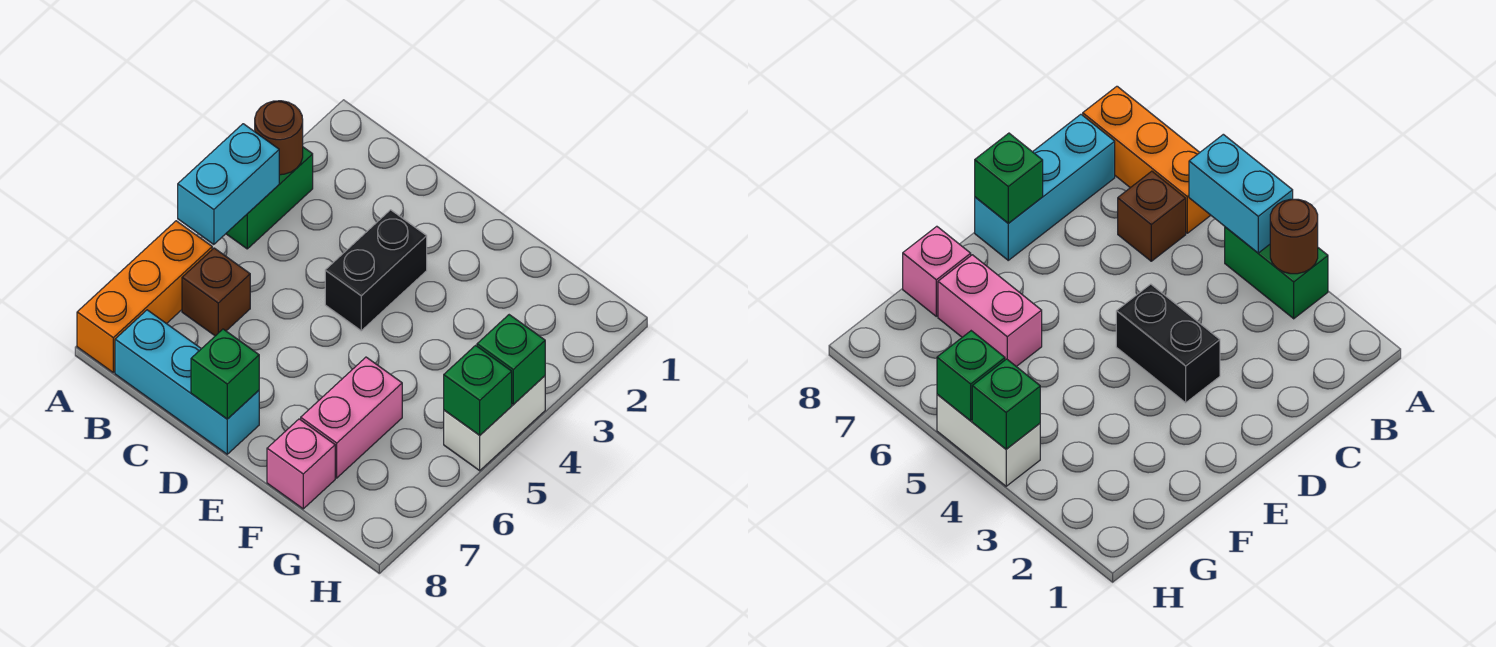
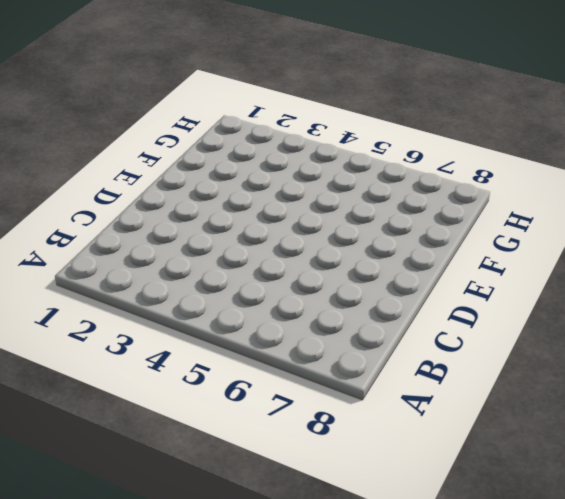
none -> green 1x2 brick [226,147,313,249]
none -> orange 1x3 brick [77,221,212,372]
none -> brown 1x1 brick [182,248,250,336]

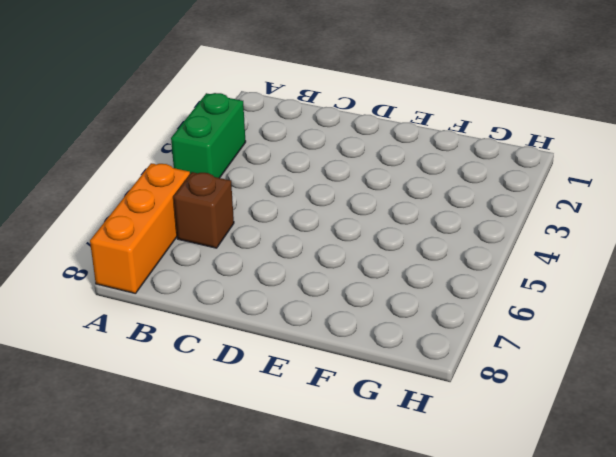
none -> cyan 1x3 brick [115,310,259,454]
none -> black 1x2 brick [325,210,427,331]
none -> pink 1x2 brick [301,357,402,478]

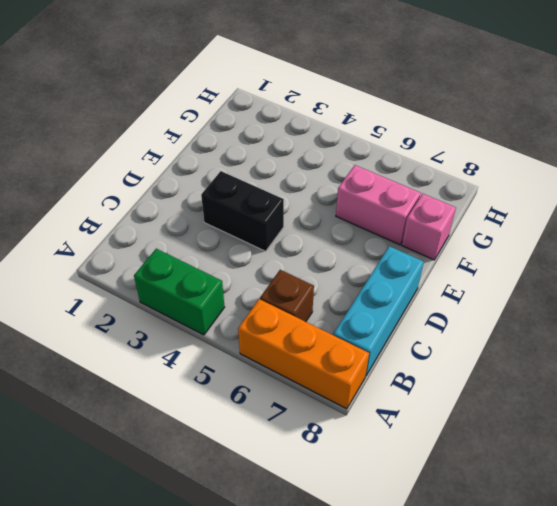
none -> white 1x2 brick [444,376,545,471]
none -> brown 1x1 round brick [255,101,303,175]
none -> cyan 1x2 brick [178,124,279,244]

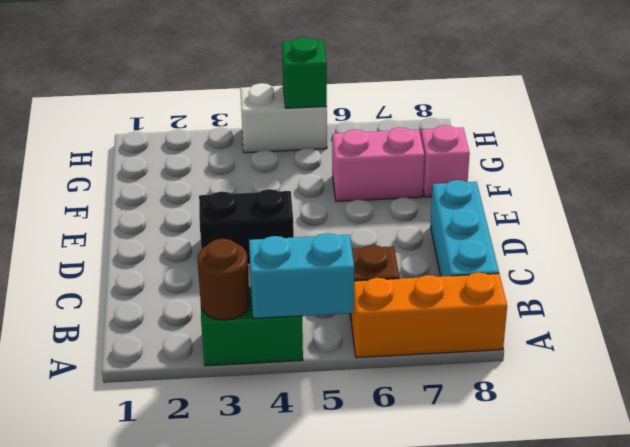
none -> green 1x1 brick [191,329,259,419]
none -> green 1x1 brick [477,315,545,405]

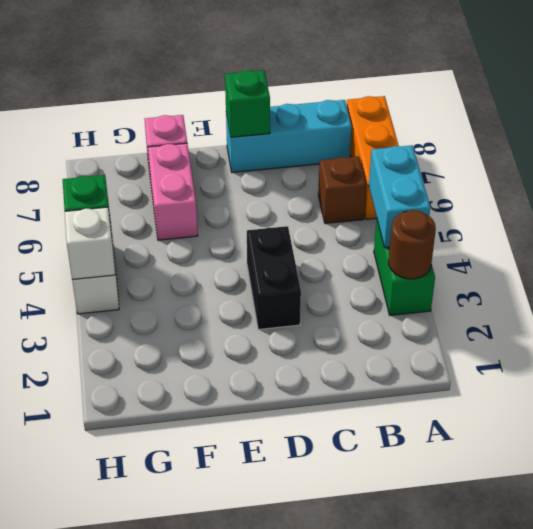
white 1x1 brick [65,207,115,280] -> green 1x1 brick [477,315,545,405]

